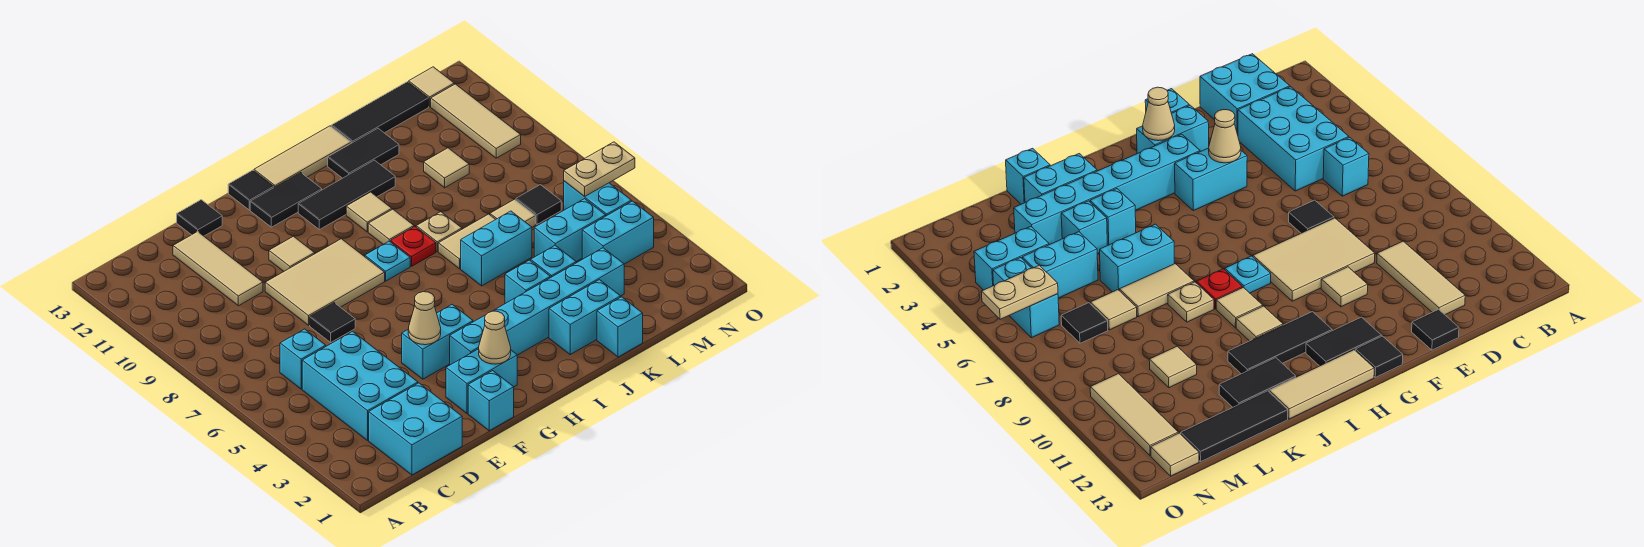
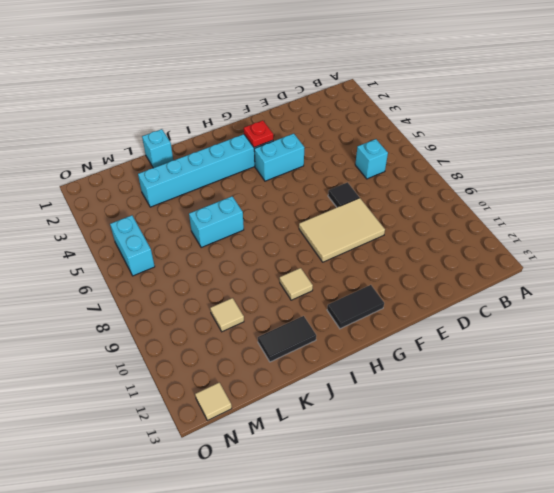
red 1x1 plate [244,120,273,147] -> red 1x1 plate moved to [391,227,436,266]
none -> cyan 2x2 brick [369,383,462,475]
none -> cyan 2x3 brick [302,331,418,440]
none -> tan 1x3 tile [173,231,263,306]
none -> black 1x1 tile [177,200,222,236]

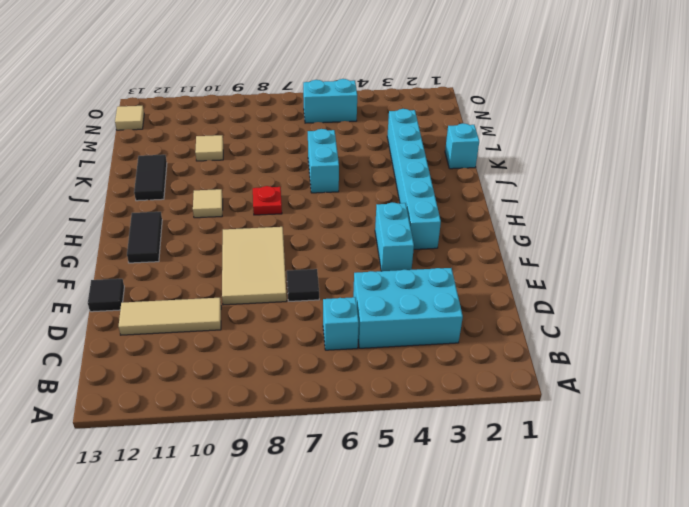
none -> cyan 2x2 brick [369,383,462,475]
none -> cyan 1x1 brick [468,371,514,431]
none -> cyan 1x2 brick [446,349,517,414]
none -> tan 1x1 tile [269,236,315,271]

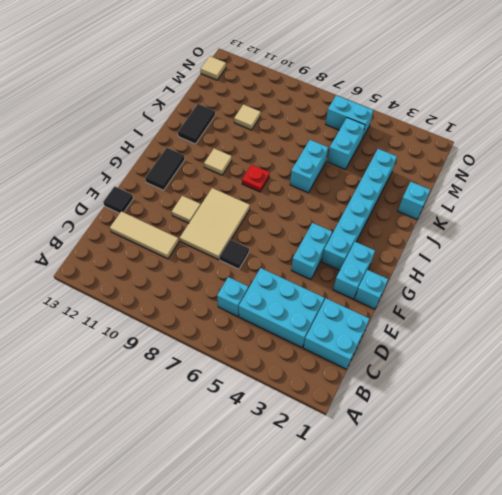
none -> black 1x1 tile [228,170,274,210]
none -> cyan 1x1 plate [365,241,410,281]
none -> black 1x3 tile [298,160,395,230]
none -> tan 1x3 tile [254,126,351,187]

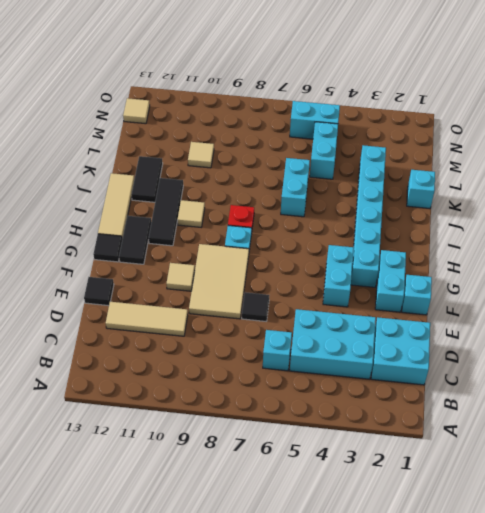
none -> tan 1x1 tile [368,209,414,244]
none -> cyan 1x2 brick [549,280,621,354]
none -> cyan 1x1 brick [505,260,550,304]
none -> tan 1x2 tile [438,214,496,269]

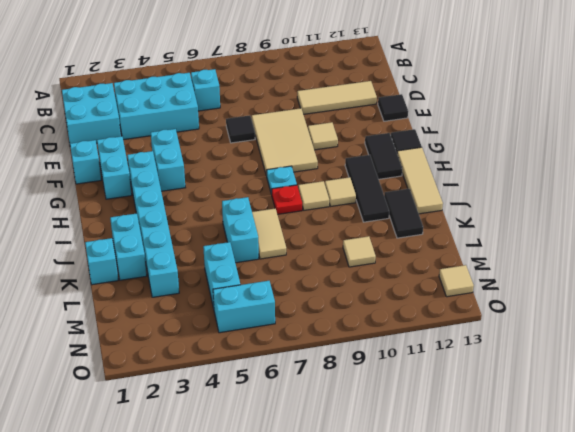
none -> cyan 1x1 brick [505,260,550,304]
none -> tan 1x1 plate [416,212,462,252]
none -> cyan 1x1 brick [531,245,576,278]
none -> black 1x3 tile [331,82,429,143]

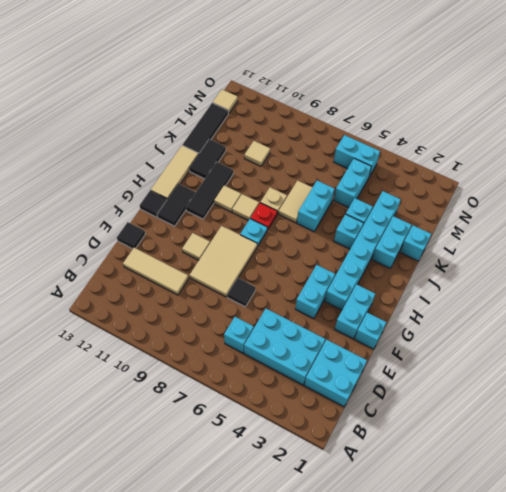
none -> tan 1x1 tile [490,199,536,227]
none -> cyan 1x2 brick [582,201,654,264]
none -> black 1x1 tile [516,185,561,224]
none -> tan 1x3 tile [431,84,521,158]

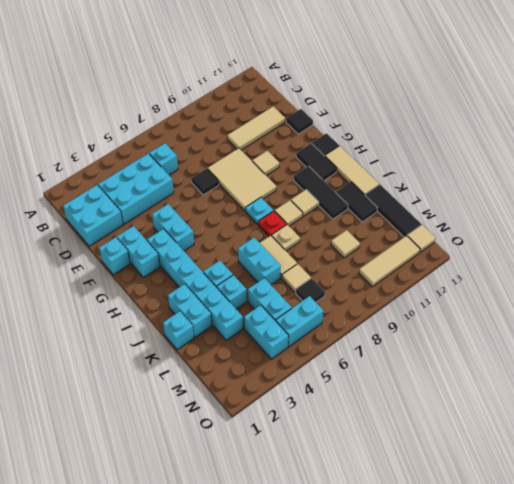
none -> tan 1x1 cone [408,292,441,345]
none -> tan 1x1 cone [479,311,511,364]
none -> tan 1x2 plate [564,142,635,197]

